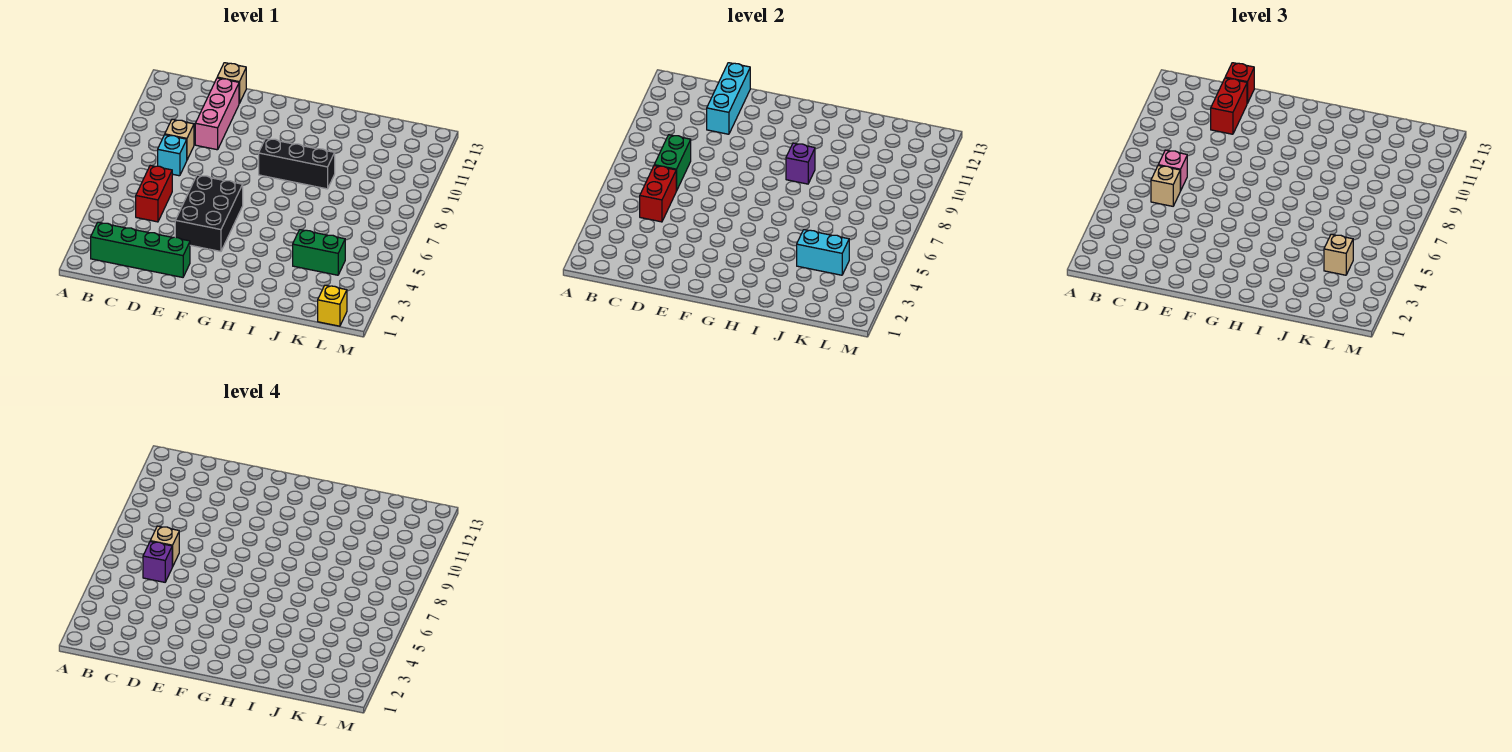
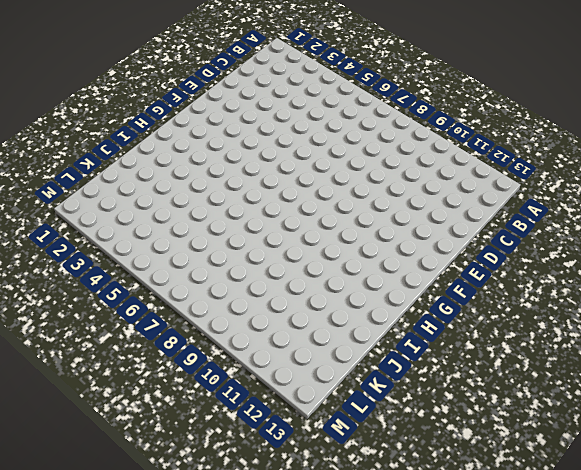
none -> green 1x4 brick [91,222,190,277]
none -> red 1x2 brick [136,166,172,222]
none -> cyan 1x1 brick [158,135,187,176]

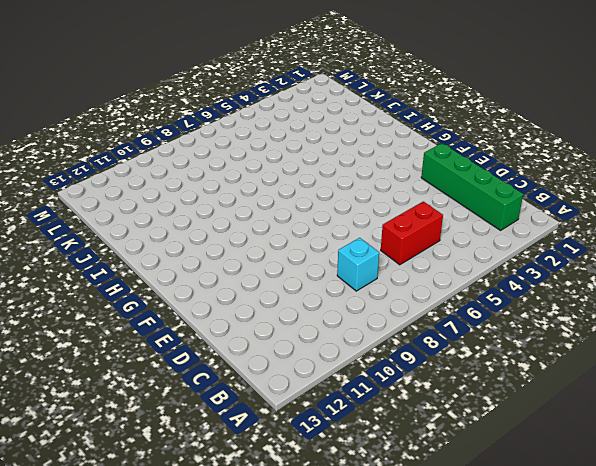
none -> tan 1x1 brick [165,119,194,160]
none -> pink 1x3 brick [195,78,239,150]
none -> tan 1x1 brick [217,63,246,103]

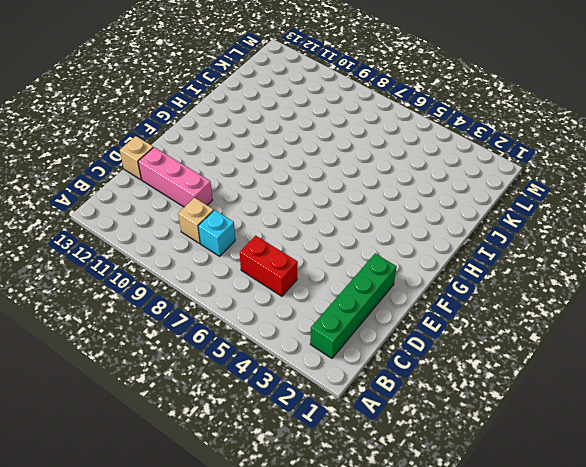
none -> black 2x3 brick [175,175,243,251]
none -> black 1x3 brick [259,138,335,189]
none -> green 1x2 brick [293,230,345,275]

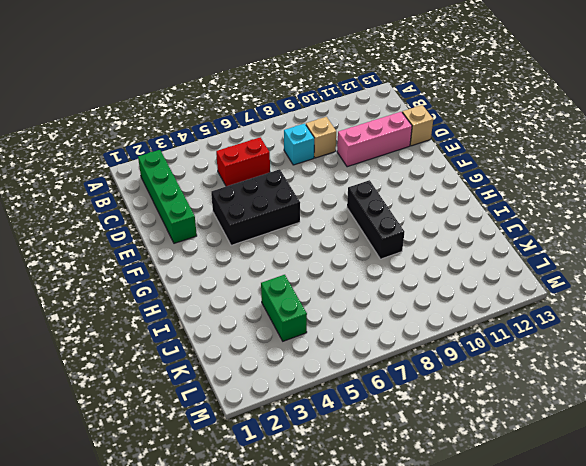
none -> yellow 1x1 brick [318,285,347,326]
none -> red 1x2 brick [640,166,676,222]
none -> green 1x2 brick [654,135,691,191]

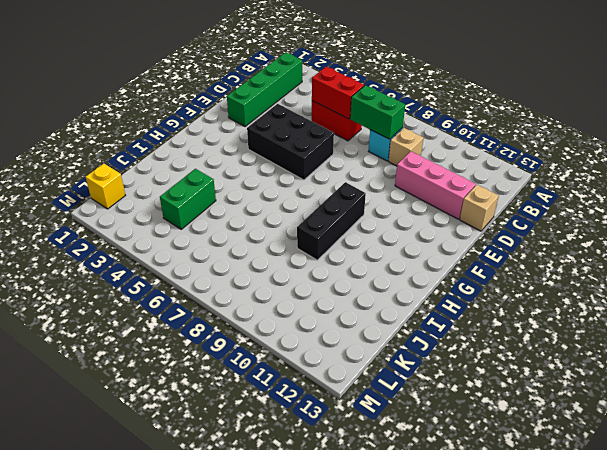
none -> cyan 1x3 brick [707,63,750,134]
none -> purple 1x1 brick [786,143,815,184]
none -> cyan 1x2 brick [797,230,849,275]

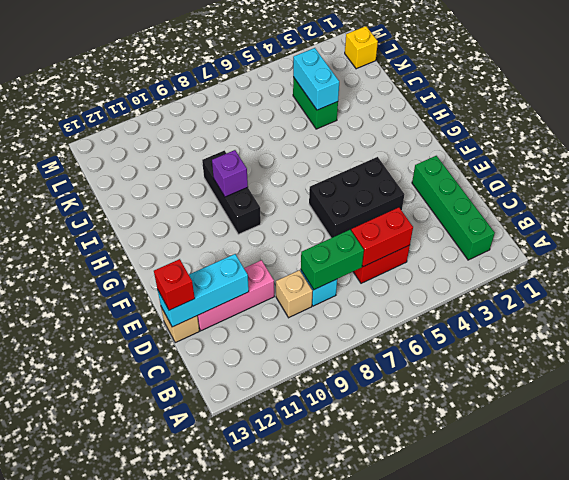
none -> tan 1x1 brick [1151,166,1180,206]
none -> pink 1x1 brick [1158,150,1187,191]
none -> red 1x2 brick [1211,78,1247,134]

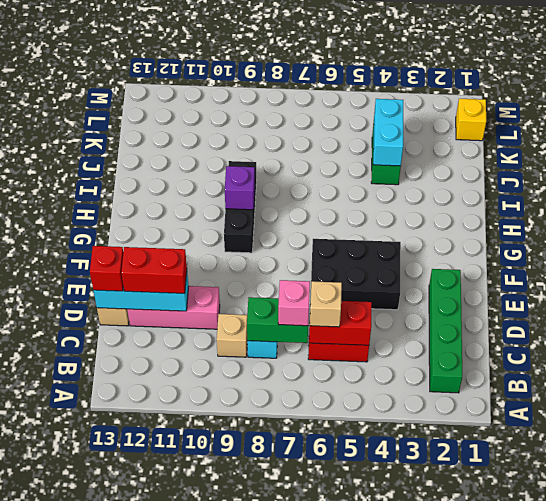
none -> tan 1x1 brick [1324,234,1353,275]
none -> purple 1x1 brick [143,542,172,582]
none -> tan 1x1 brick [150,526,179,567]

